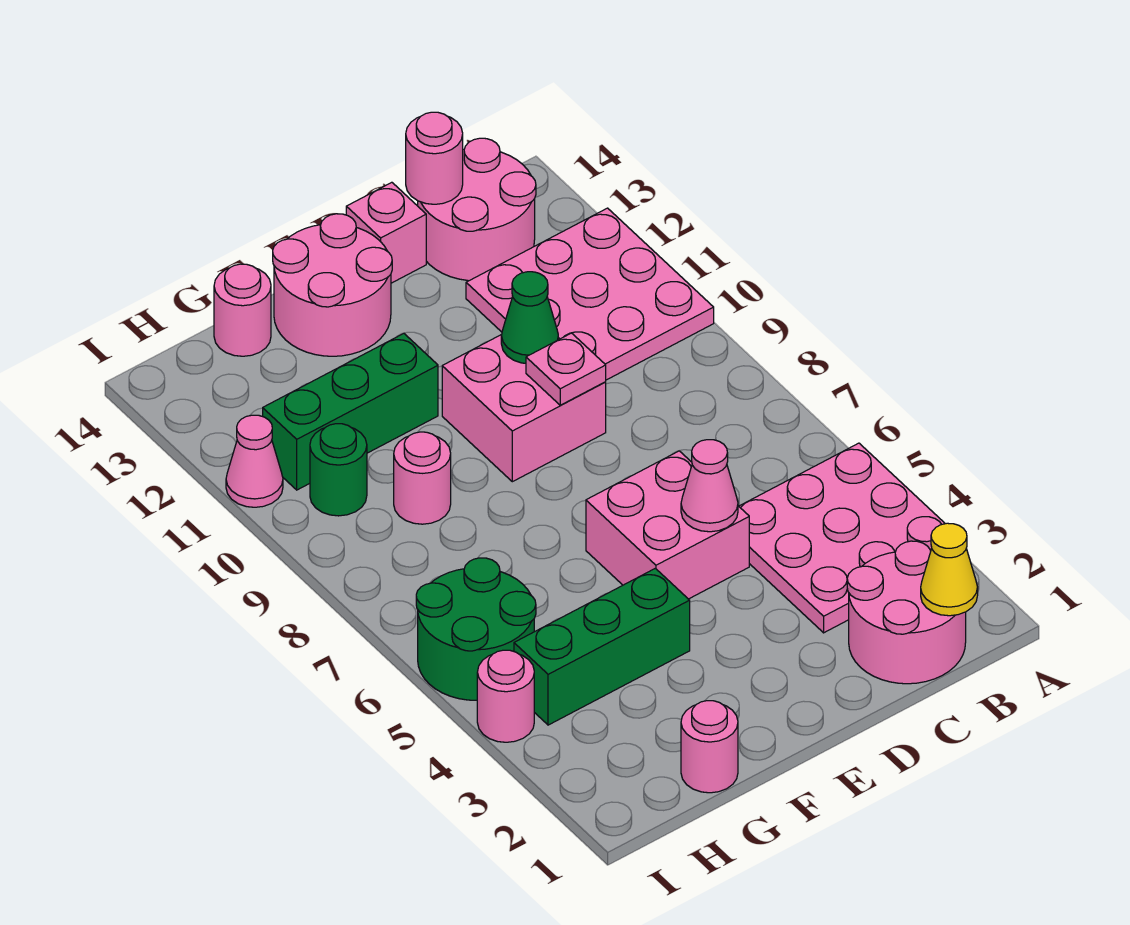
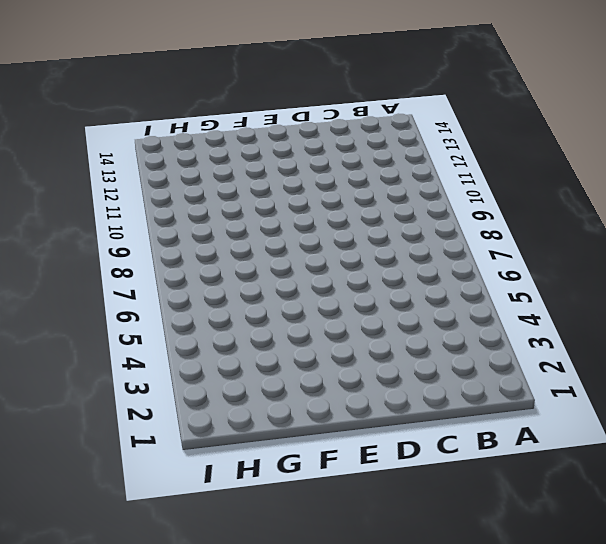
none -> pink 3x3 plate [739,443,945,633]
none -> pink 3x3 plate [466,208,714,380]
none -> pink 2x2 round brick [847,541,966,684]

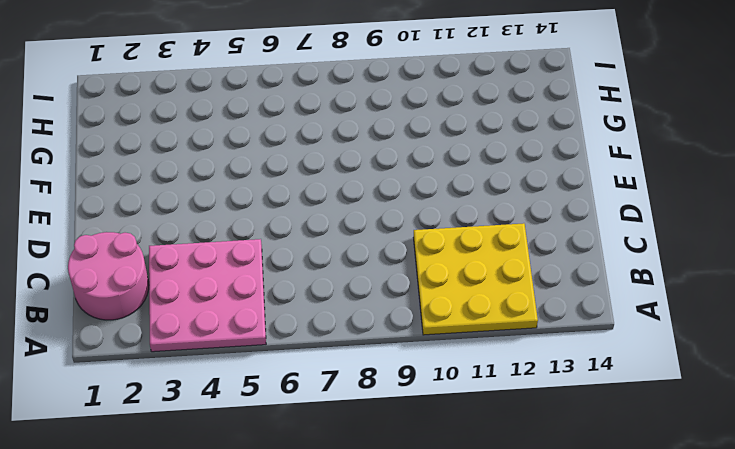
yellow 3x3 plate [413,223,538,335] -> pink 3x3 plate [466,208,714,380]
none -> pink 2x2 round brick [418,138,536,281]
none -> pink 2x2 brick [586,451,749,599]
none -> pink 2x2 brick [442,334,606,482]

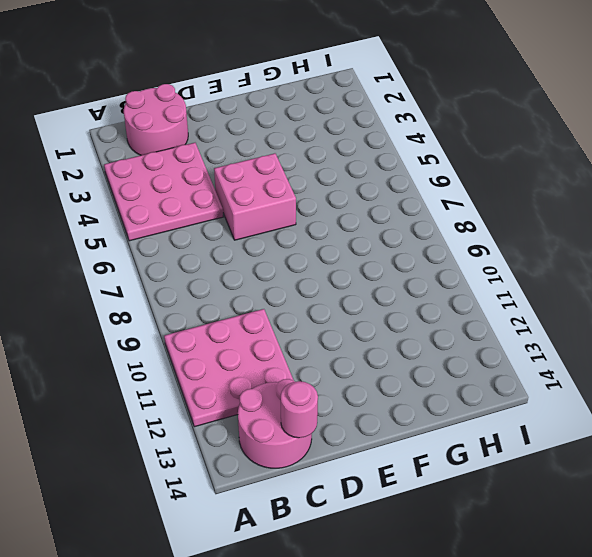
none -> pink 2x2 brick [442,334,606,482]
none -> pink 1x1 brick [346,182,426,283]
none -> pink 2x2 round brick [273,214,392,356]

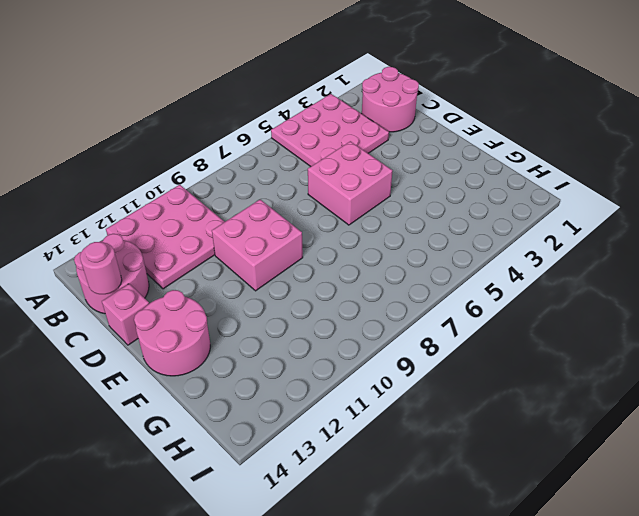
none -> green 1x3 brick [514,568,690,725]
none -> green 1x3 brick [263,333,438,490]
none -> pink 1x1 round brick [681,701,738,793]

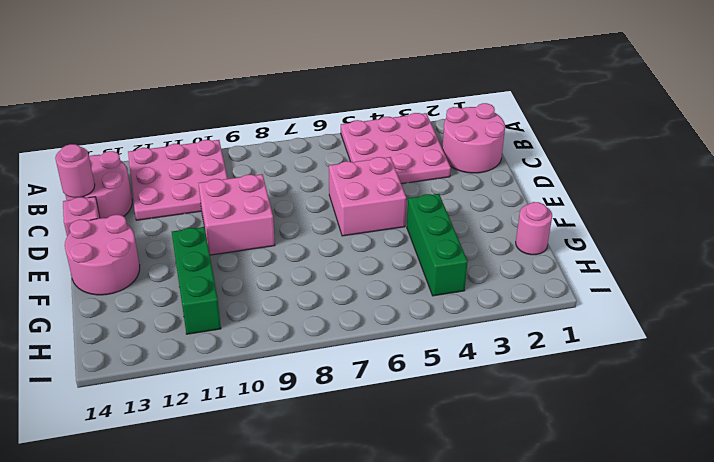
none -> pink 1x1 round brick [394,432,451,524]
none -> pink 1x1 round brick [214,264,271,356]
none -> green 2x2 round brick [416,558,536,700]

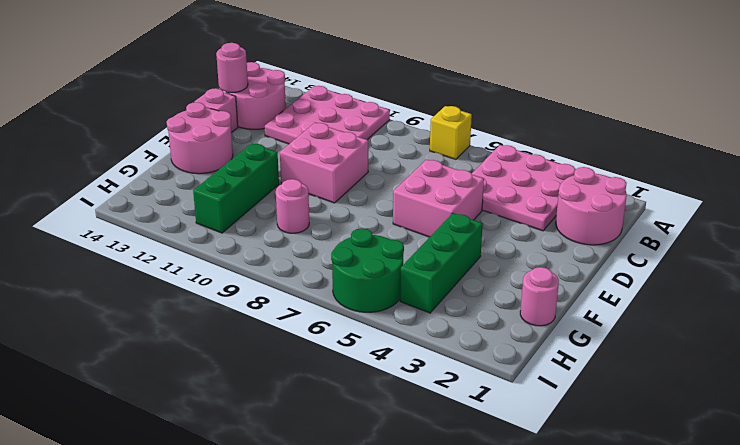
yellow 1x1 brick [430,106,472,159] -> none
none -> pink 1x1 round brick [214,264,271,356]
none -> green 1x1 round brick [310,424,367,516]
none -> pink 1x1 round brick [477,650,534,742]

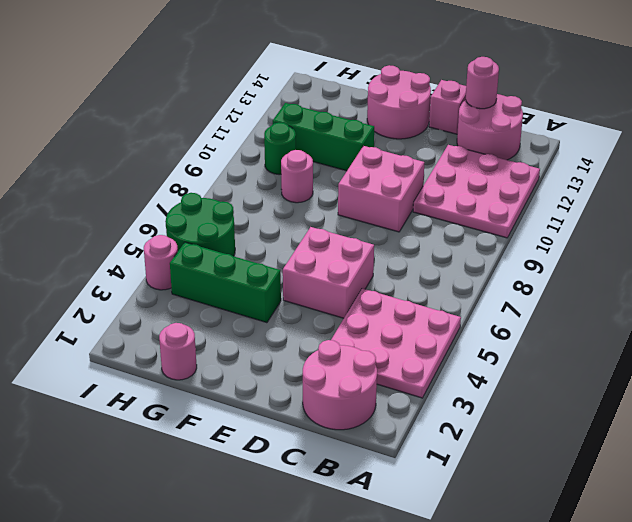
none -> pink 1x1 round brick [214,264,271,356]
none -> pink 1x1 cone [226,415,283,507]
none -> yellow 1x1 cone [921,523,978,616]

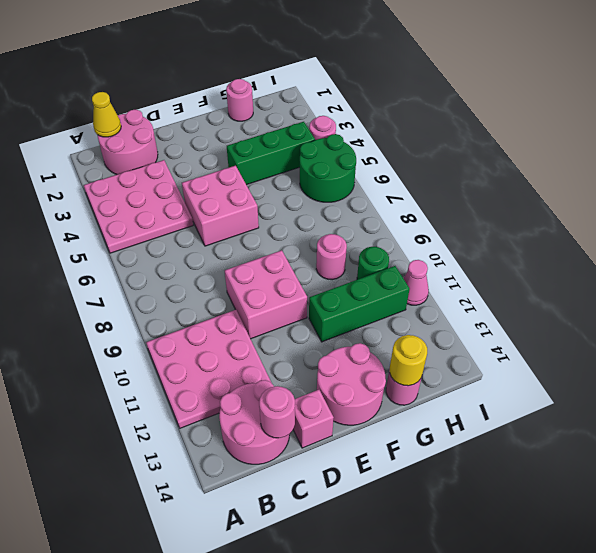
yellow 1x1 round brick [390,335,427,386] -> none
none -> pink 1x1 cone [681,440,738,532]
none -> pink 1x1 plate [526,333,606,405]
none -> green 1x1 cone [501,272,558,363]

